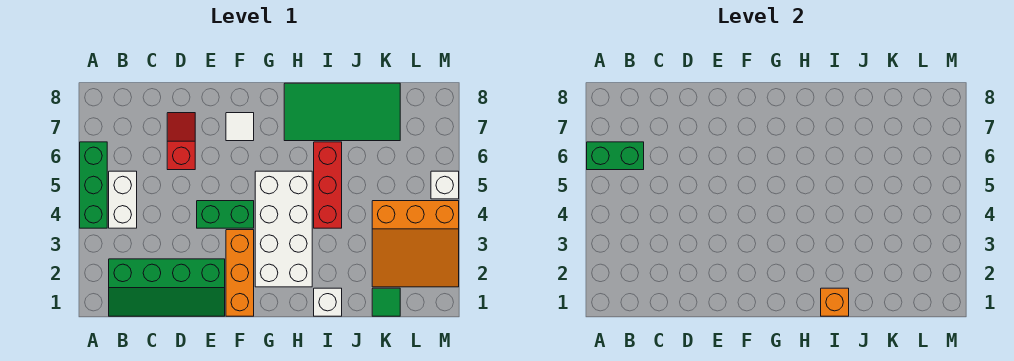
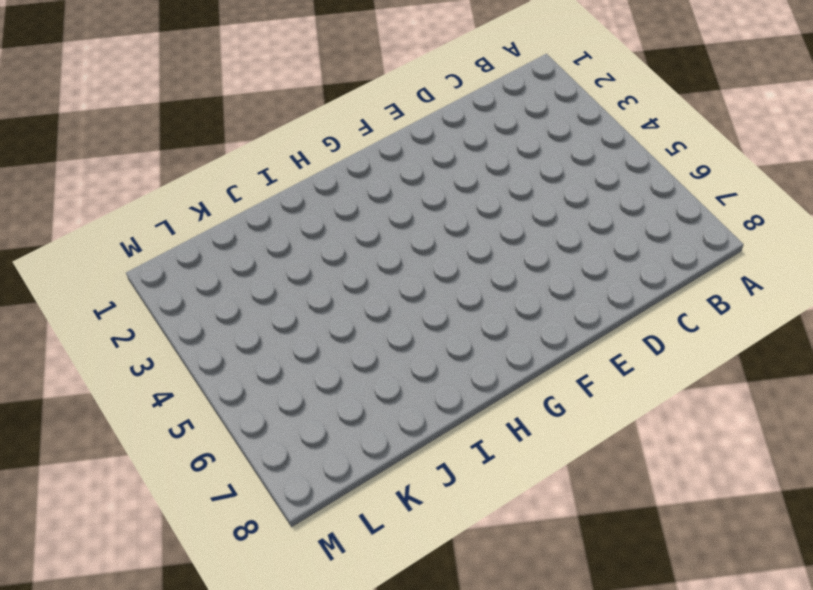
none -> green 1x3 brick [80,142,107,228]
none -> green 2x4 slope [109,259,225,316]
none -> white 1x2 brick [109,171,137,228]

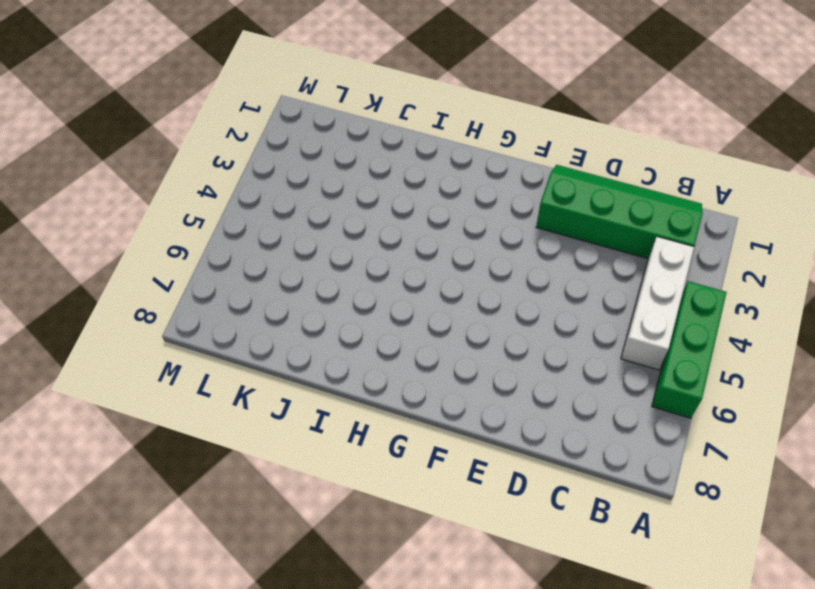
white 1x3 brick [621,237,694,370] -> white 1x2 brick [109,171,137,228]
none -> red 1x2 slope [167,113,195,170]
none -> green 1x2 brick [197,201,254,228]
none -> orange 1x3 brick [226,230,254,316]

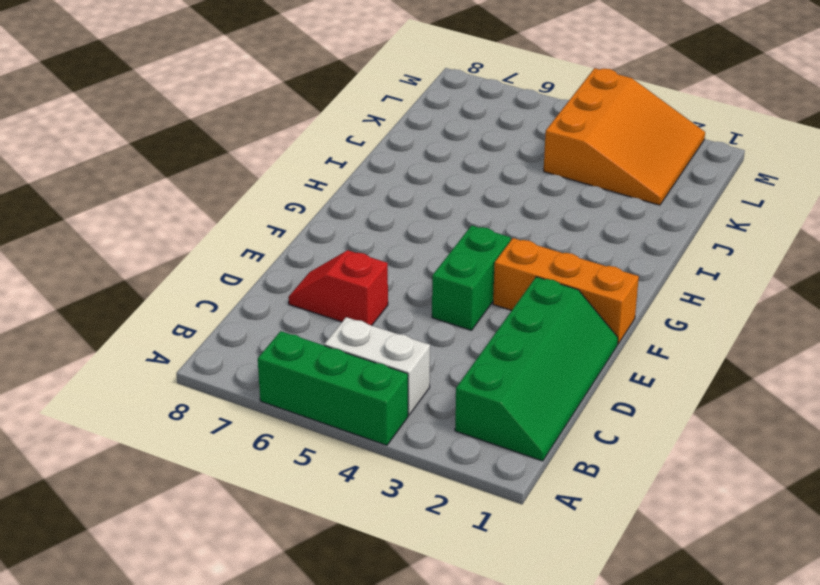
none -> white 1x1 tile [226,113,254,141]
none -> white 2x4 brick [255,171,312,287]
none -> green 2x4 tile [284,83,400,141]

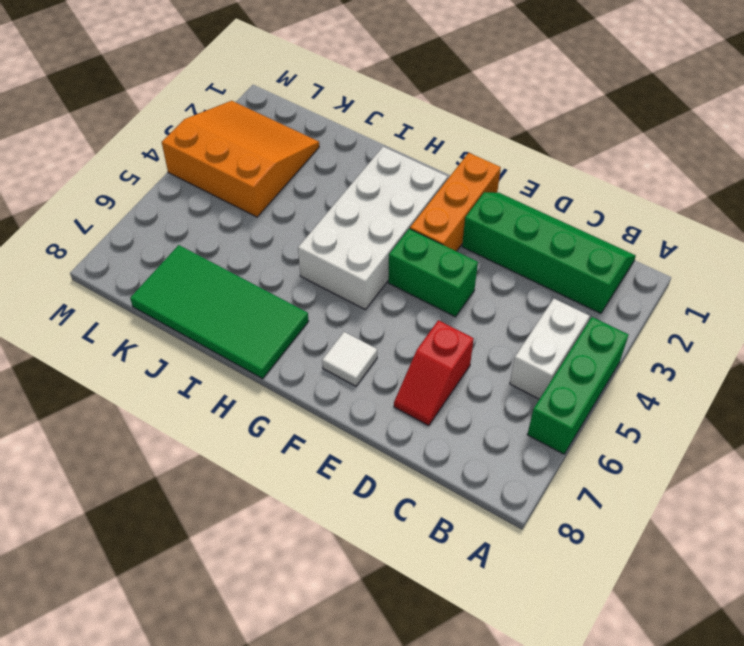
none -> white 1x1 brick [314,288,342,316]
none -> red 1x3 brick [314,142,342,228]
none -> green 1x1 tile [372,288,400,316]

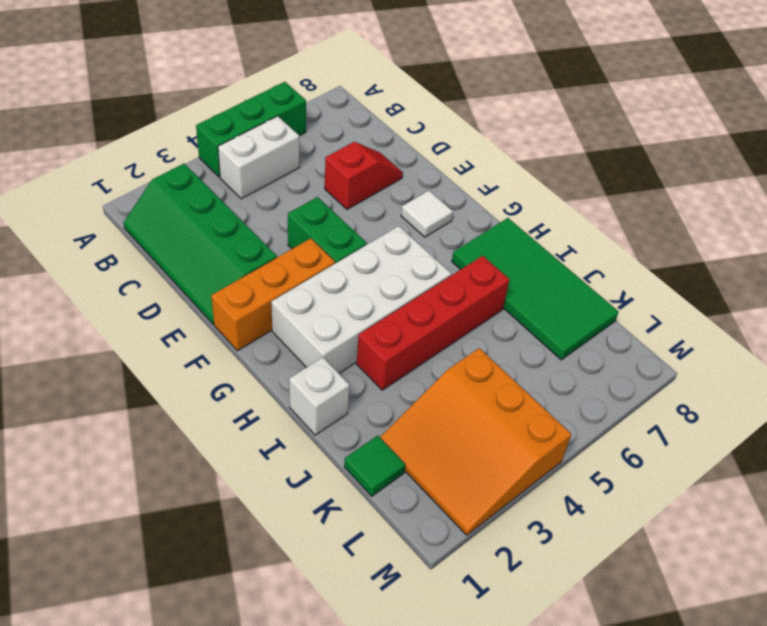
red 1x4 brick [357,256,510,390] -> red 1x3 brick [314,142,342,228]
none -> white 1x1 brick [431,171,459,199]
none -> green 1x2 brick [587,142,644,170]
none -> orange 1x1 brick [821,288,849,316]

